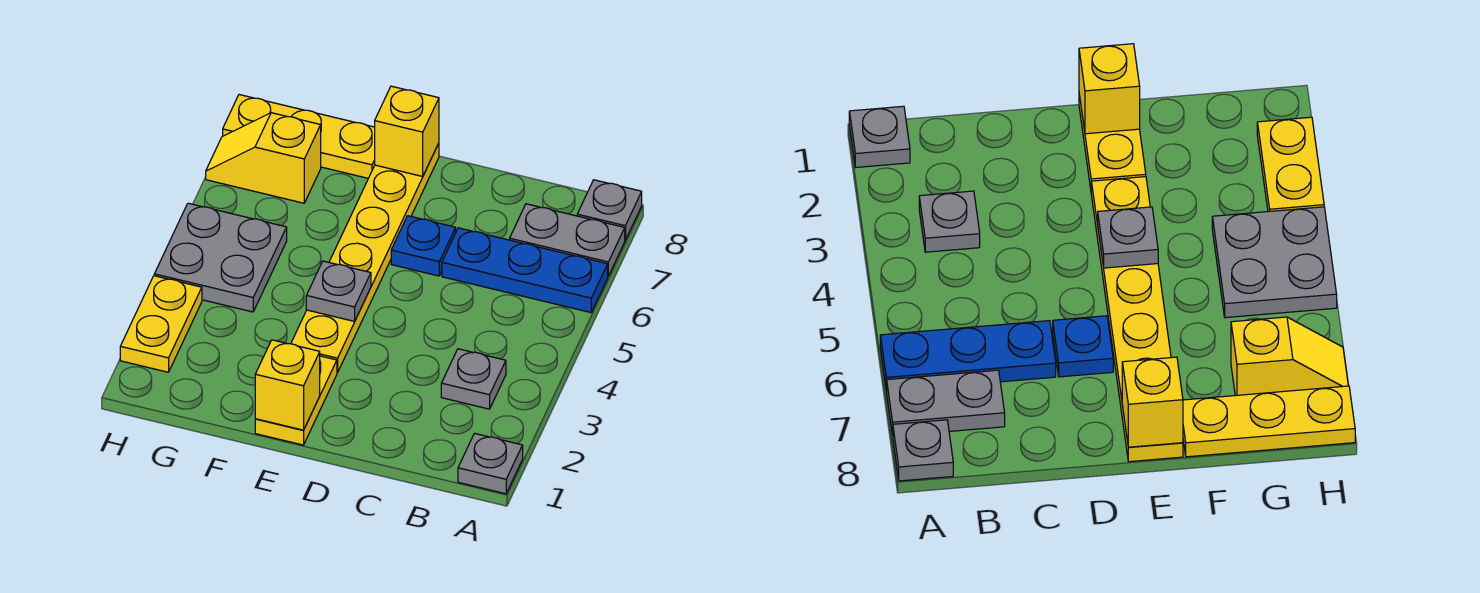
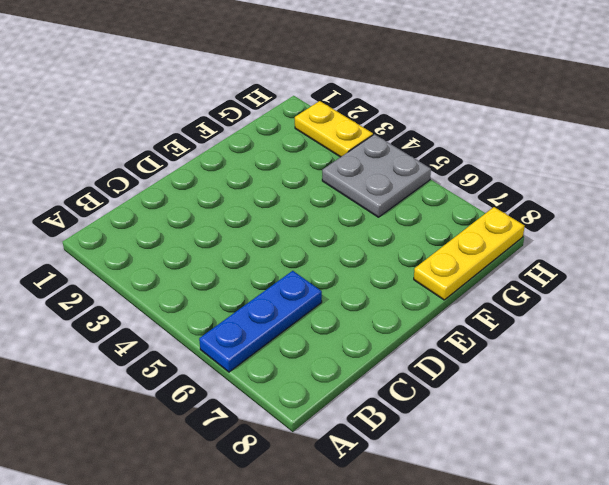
none -> grey 1x1 plate [458,433,523,494]
none -> grey 1x2 plate [510,204,625,276]
none -> grey 1x1 plate [577,180,642,240]

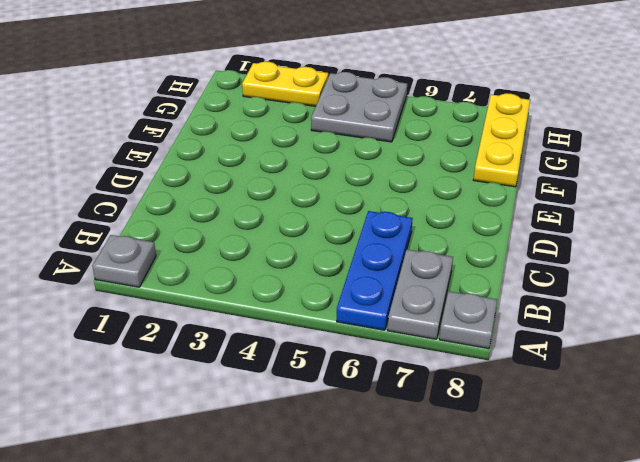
none -> grey 1x1 plate [441,349,506,409]
none -> blue 1x1 plate [391,216,456,276]
none -> yellow 1x2 plate [255,356,337,445]

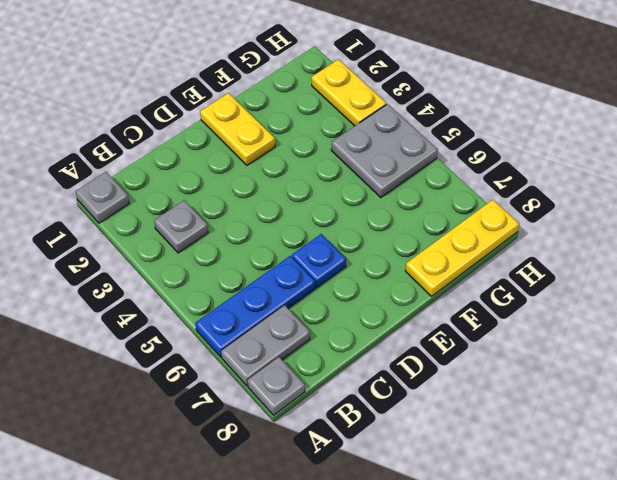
none -> yellow 1x6 plate [291,143,439,373]
none -> yellow 1x2 slope [206,113,321,203]
none -> yellow 1x1 brick [255,340,320,430]

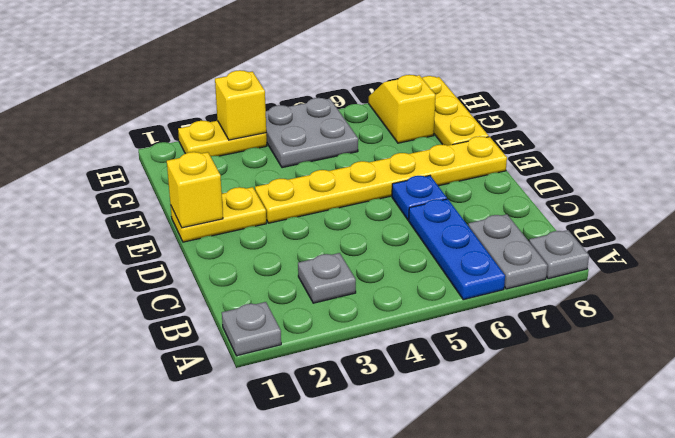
yellow 1x1 brick [215,70,266,140] -> yellow 1x1 brick moved to [375,86,439,176]
none -> grey 1x1 plate [306,261,371,321]

